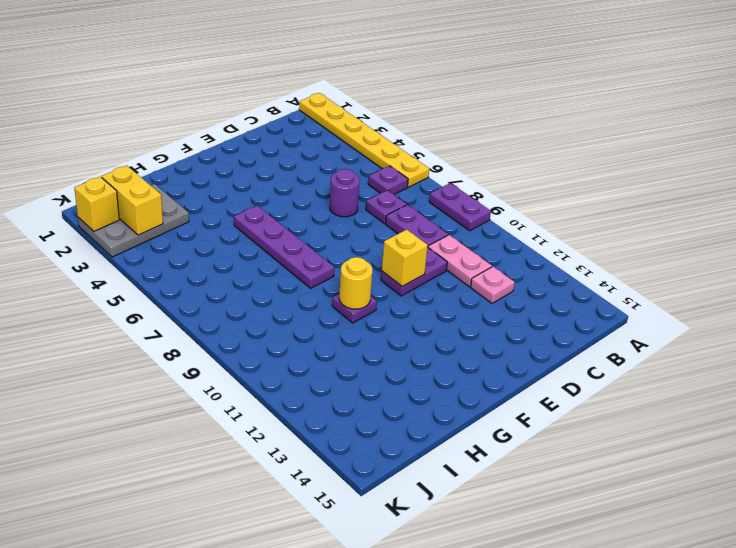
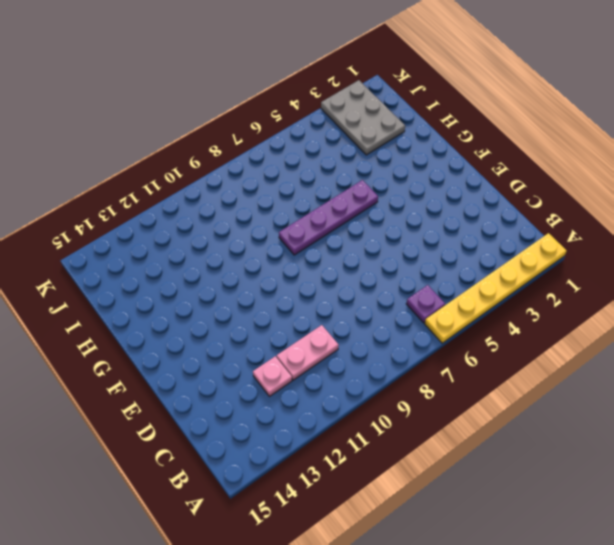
none -> purple 1x2 plate [429,183,491,231]
none -> purple 1x1 plate [366,190,407,224]
none -> purple 1x2 plate [386,205,448,246]

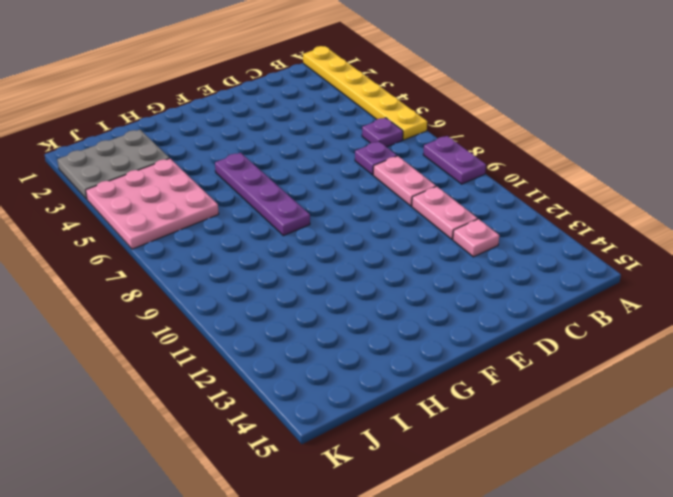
pink 1x2 plate [373,156,436,206] -> purple 1x2 plate [386,205,448,246]
pink 3x3 plate [86,158,219,249] -> none
none -> purple 1x1 round brick [330,169,360,217]
none -> purple 1x2 plate [381,247,447,296]
none -> purple 1x1 plate [332,294,377,323]

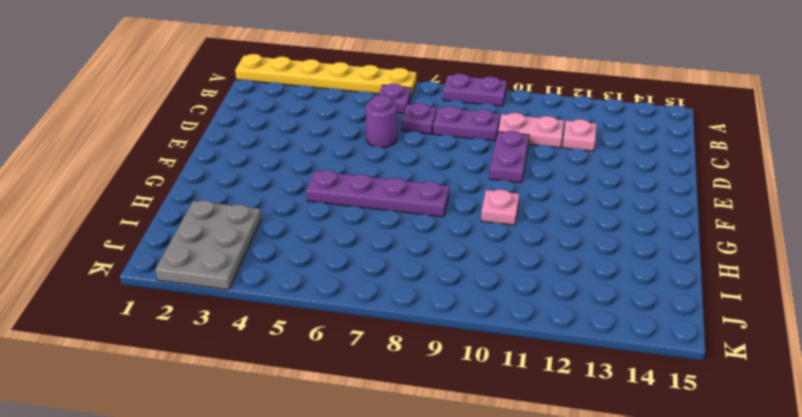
pink 1x1 plate [481,190,519,225] -> purple 1x1 plate [332,294,377,323]
none -> yellow 1x1 brick [382,230,428,286]
none -> yellow 1x1 round brick [339,257,373,309]
none -> yellow 1x2 brick [102,165,163,235]

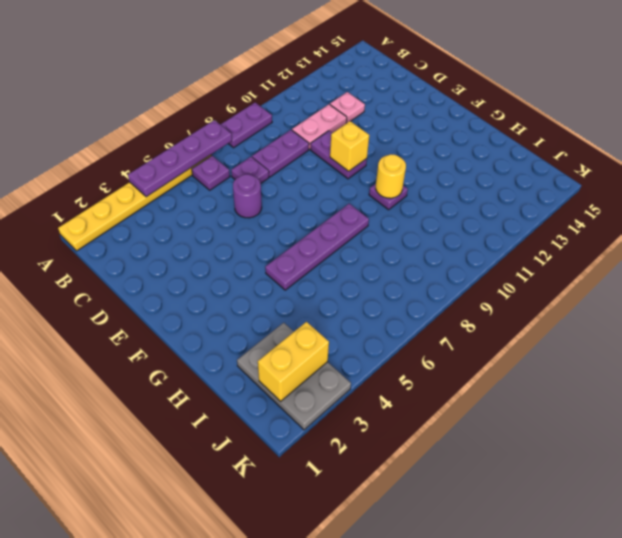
purple 1x4 plate [128,120,232,197] -> none
none -> yellow 1x1 brick [74,177,119,231]

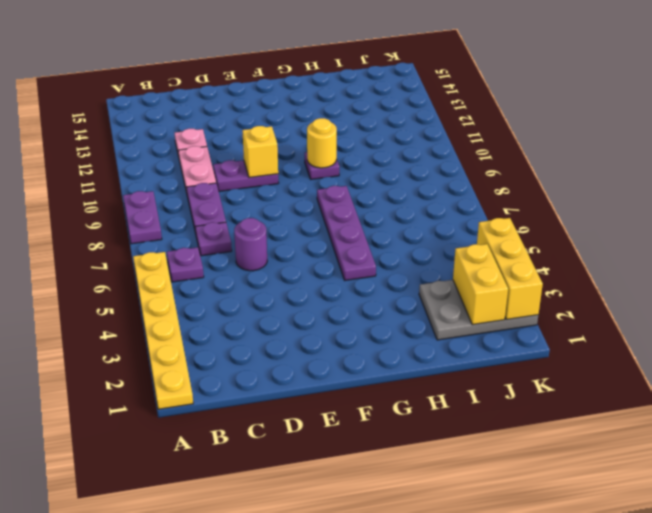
yellow 1x3 brick [477,218,543,319] -> yellow 1x1 brick [74,177,119,231]

